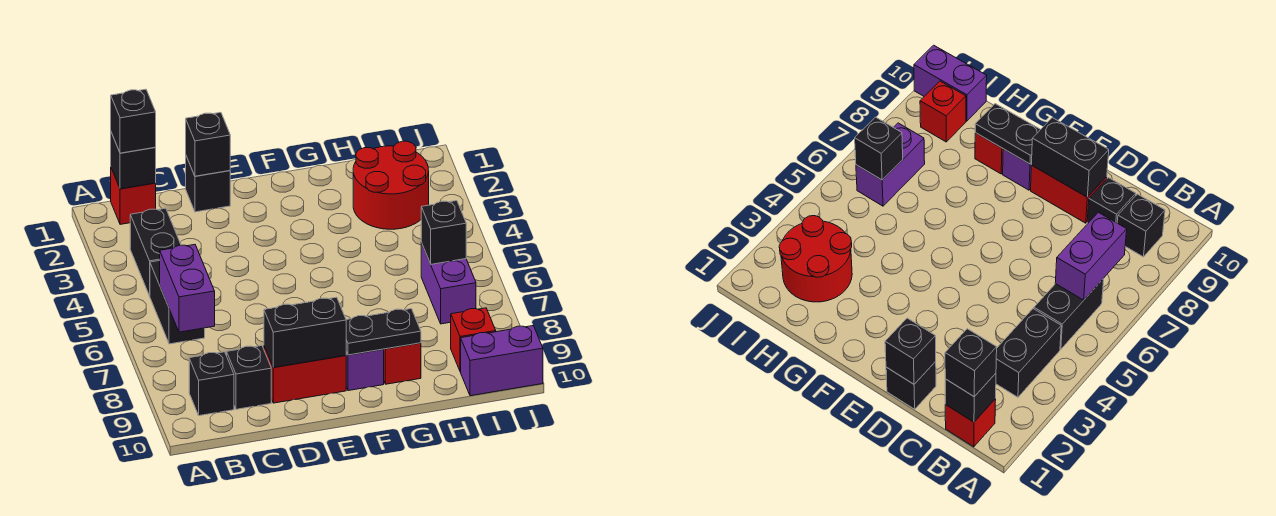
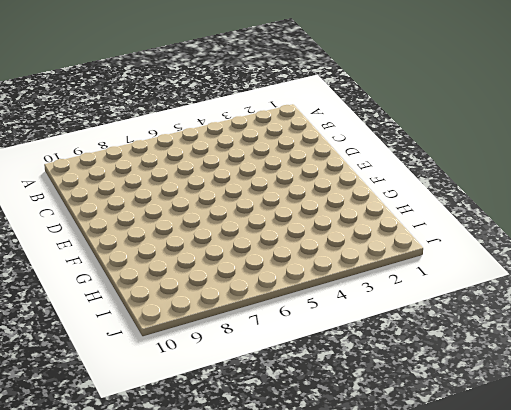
none -> red 1x1 brick [111,168,156,224]
none -> black 1x2 brick [130,208,181,296]
none -> black 1x2 brick [150,261,205,344]

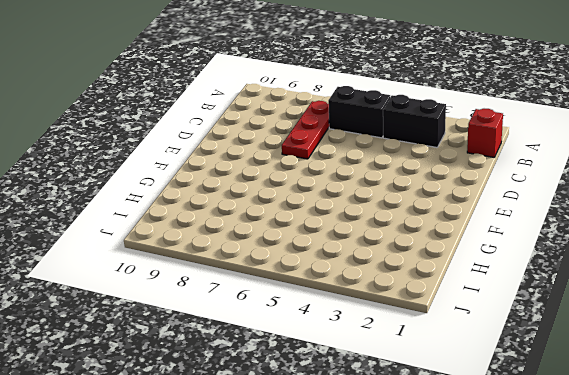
red 1x3 plate [282,101,329,159] -> none
none -> black 1x1 brick [189,352,234,416]
none -> black 1x1 brick [227,346,271,409]
none -> black 1x1 brick [186,156,230,212]

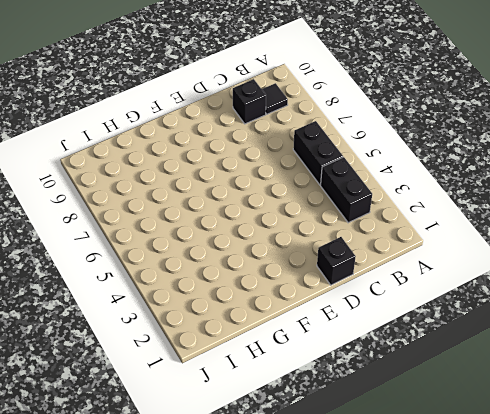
black 1x1 tile [262,83,288,114] -> black 1x1 brick [189,352,234,416]
none -> red 1x1 brick [111,168,156,224]
none -> red 1x2 brick [264,347,346,403]
none -> purple 1x1 brick [346,349,384,391]

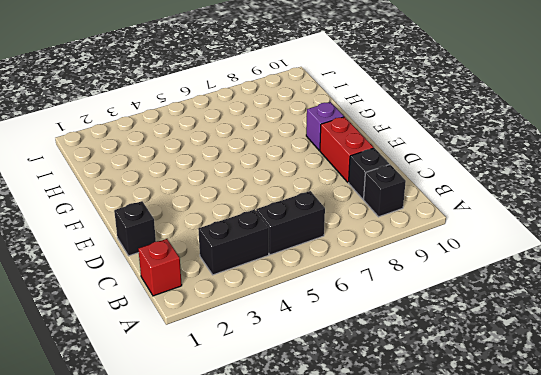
none -> red 1x1 brick [383,343,421,384]
none -> red 2x2 round brick [353,141,429,229]
none -> purple 1x2 brick [421,243,476,324]

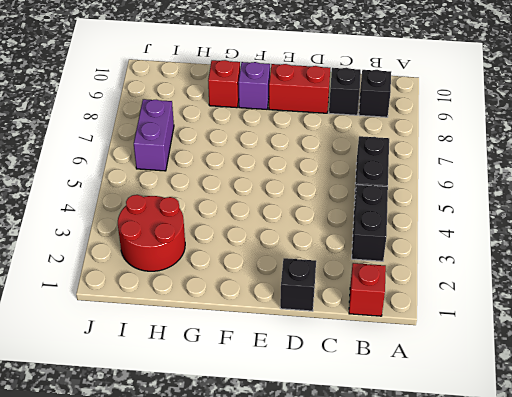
none -> red 1x1 brick [451,308,496,372]
none -> purple 1x2 brick [461,326,543,396]
none -> black 1x1 brick [111,133,156,189]

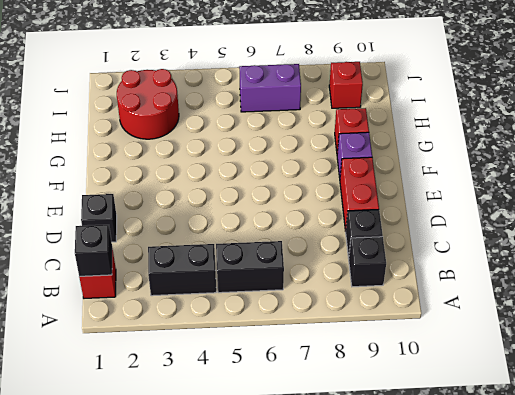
none -> purple 1x2 brick [461,326,543,396]
none -> purple 1x2 brick [160,245,215,332]
none -> black 1x1 brick [186,112,230,176]

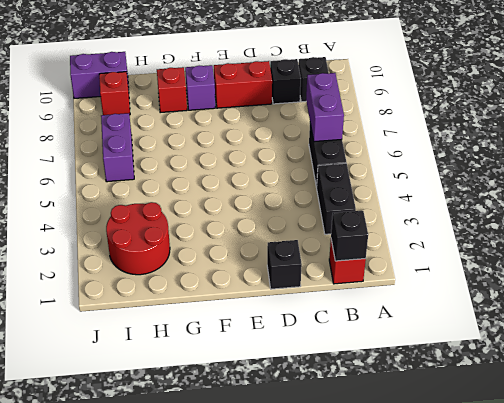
none -> black 1x1 brick [186,112,230,176]
none -> black 1x2 brick [264,297,346,367]
none -> black 1x2 plate [346,309,421,355]

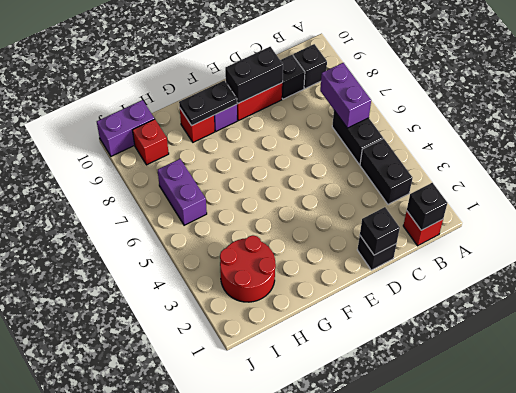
none -> black 1x1 brick [421,201,466,264]
none -> black 1x1 brick [111,89,156,153]

